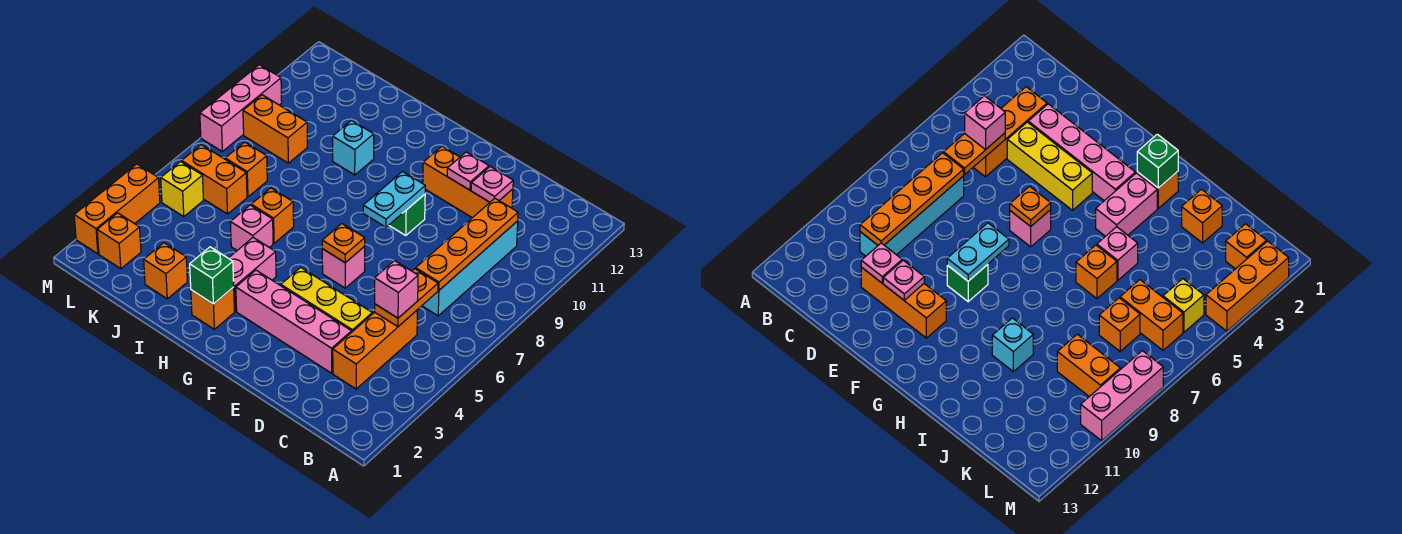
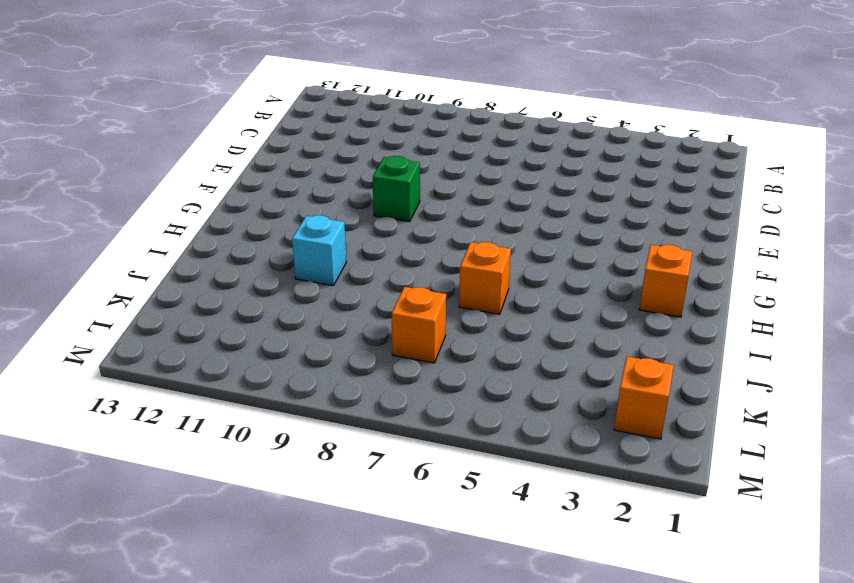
none -> orange 1x3 brick [333,310,417,389]
none -> cyan 1x4 brick [422,221,518,316]
none -> pink 1x4 brick [236,270,352,373]

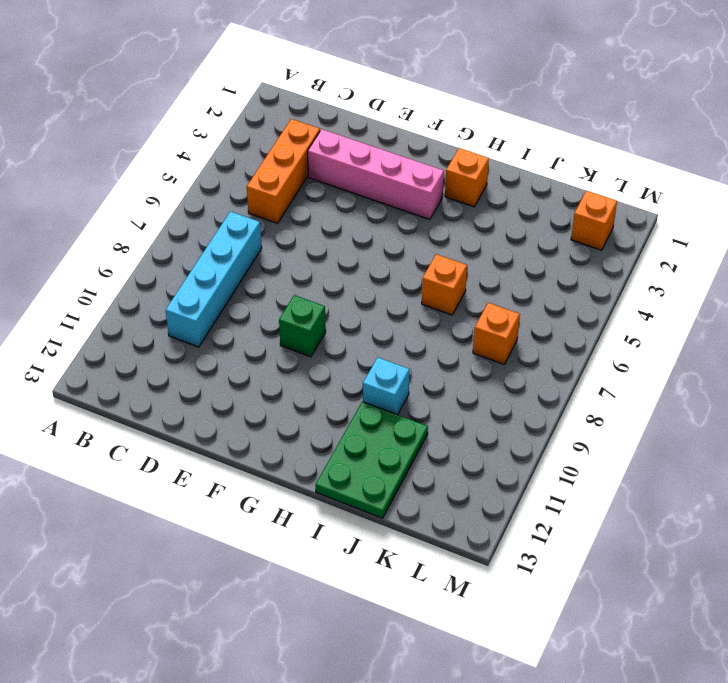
green 2x3 plate [315,402,428,518] -> none
none -> yellow 1x3 brick [281,268,372,332]
none -> orange 1x3 brick [423,147,513,218]
none -> pink 1x1 brick [322,246,365,288]

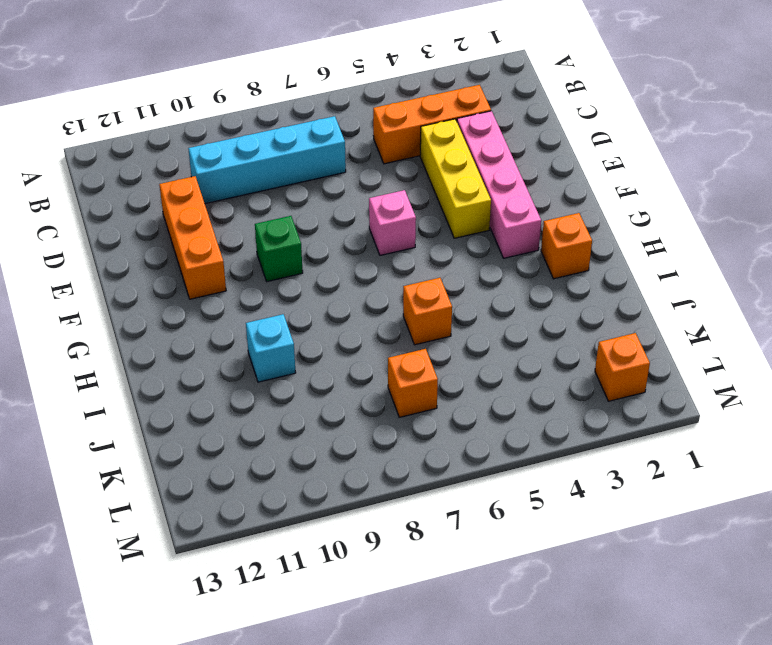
none -> pink 1x2 brick [229,238,276,311]
none -> pink 1x1 brick [230,205,273,250]
none -> orange 1x1 brick [144,243,187,299]

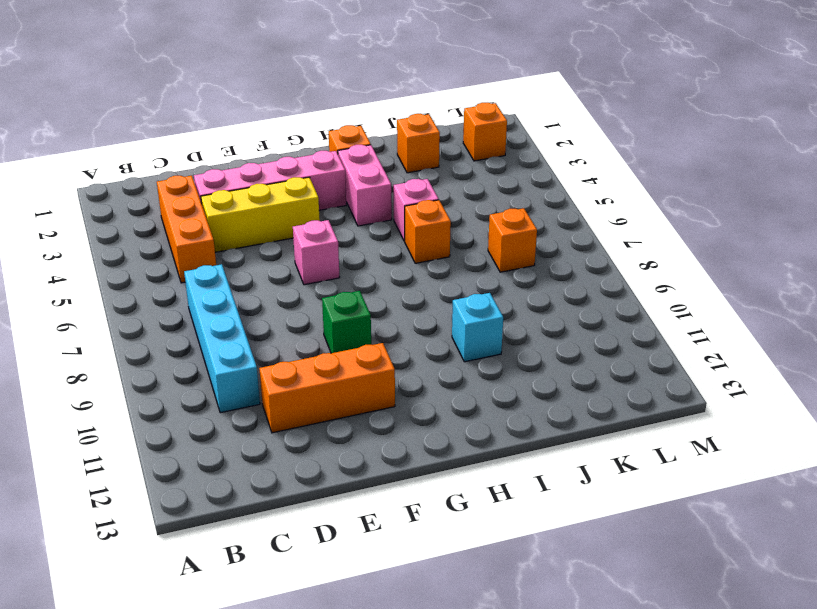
none -> orange 1x2 brick [182,145,247,214]
none -> orange 1x2 brick [243,95,307,163]
none -> yellow 1x1 brick [161,162,203,216]

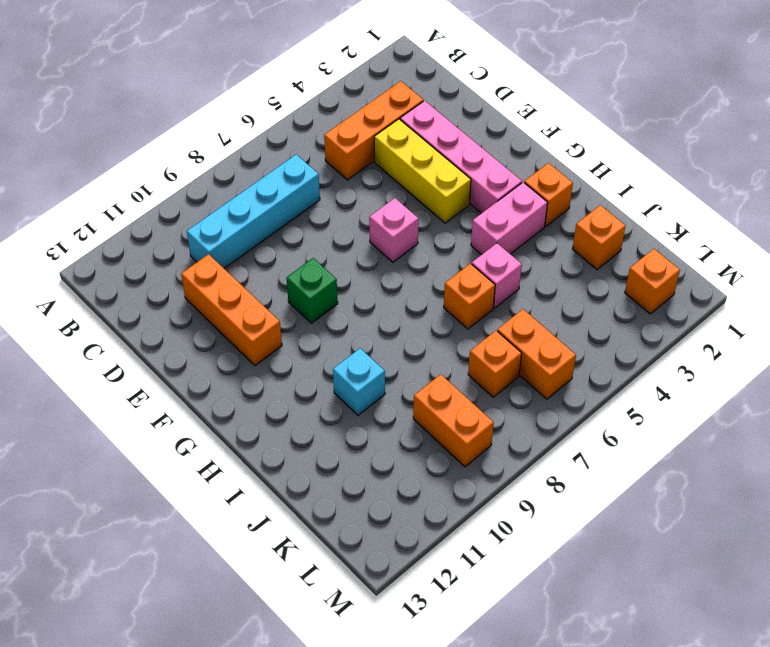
none -> yellow 1x1 brick [161,162,203,216]
none -> orange 1x3 brick [74,164,160,254]
none -> pink 1x3 brick [200,65,282,151]

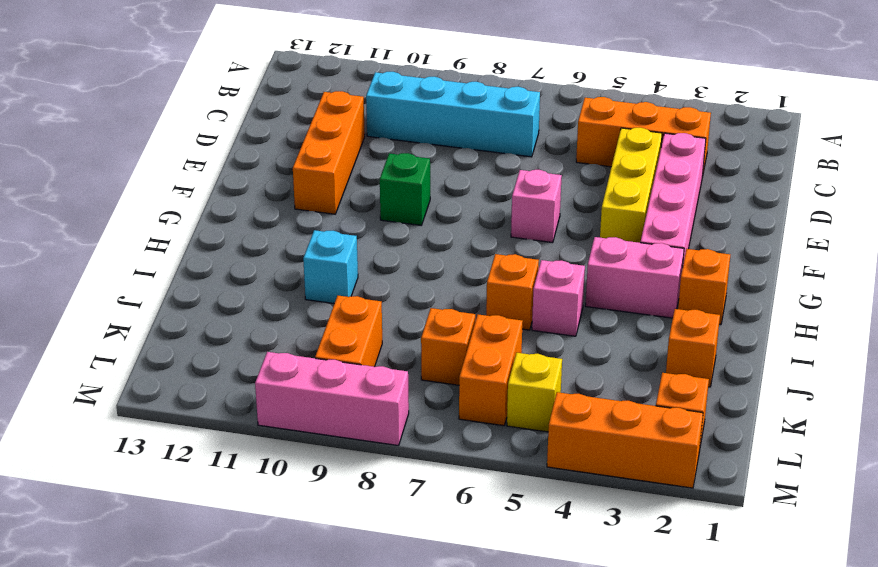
none -> orange 1x2 plate [375,269,438,327]
none -> orange 1x4 plate [416,198,518,290]
none -> pink 1x1 plate [471,167,513,202]

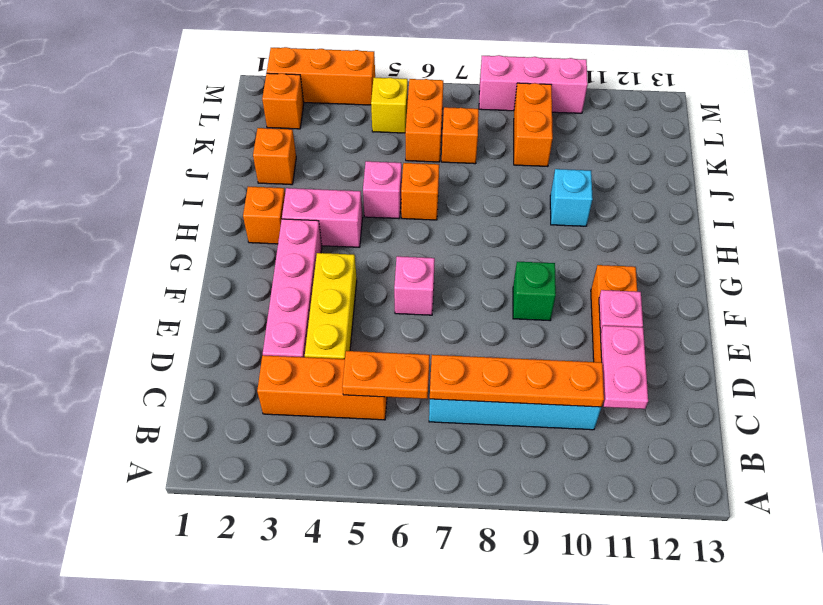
pink 1x2 plate [600,326,648,409] -> pink 1x1 plate [471,167,513,202]
none -> orange 1x1 plate [322,224,365,263]
none -> cyan 1x2 plate [363,172,425,227]
none -> green 1x1 brick [190,247,234,304]

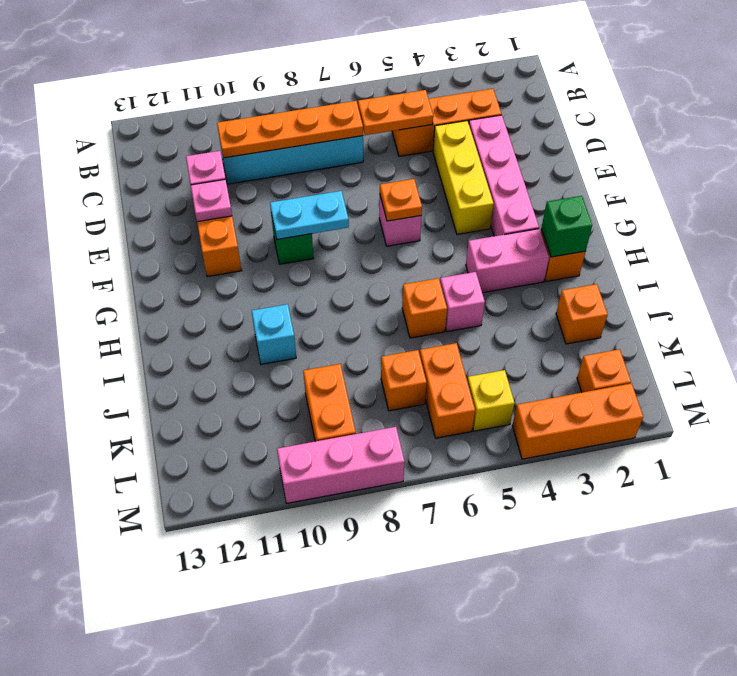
none -> pink 1x1 brick [375,261,418,318]

